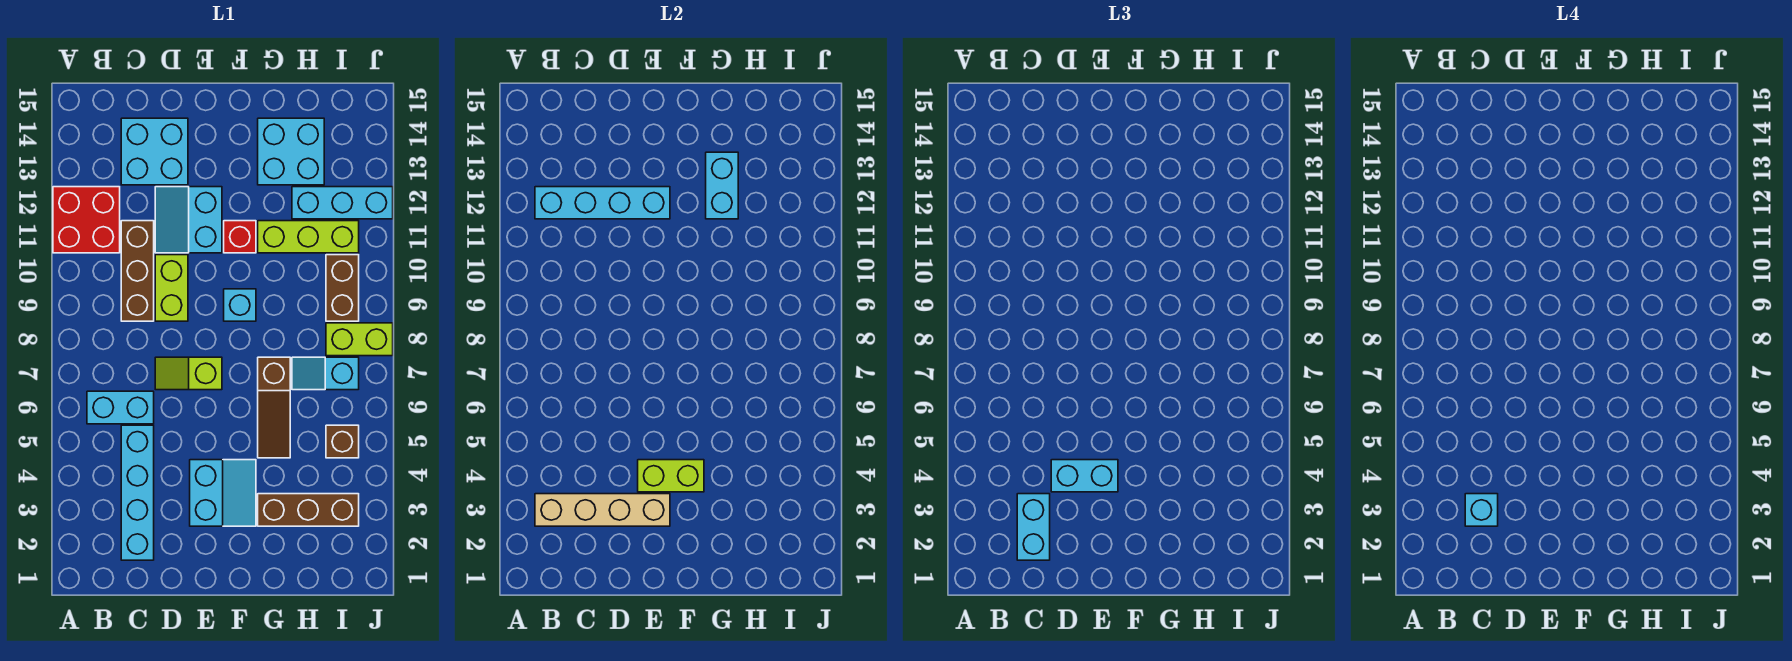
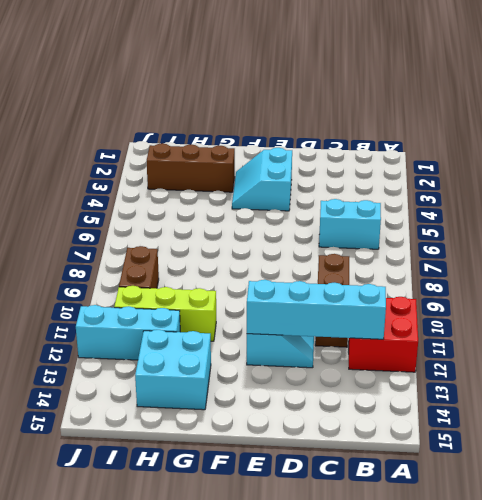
none -> cyan 1x4 brick [121,425,154,560]
none -> cyan 2x2 brick [121,118,188,185]
none -> lime 1x2 slope [155,357,222,390]

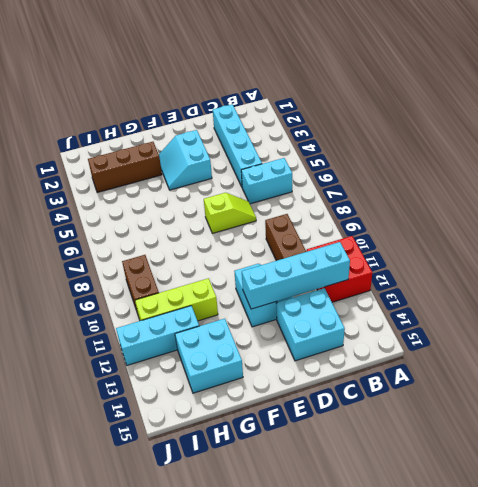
none -> lime 1x2 brick [155,255,188,321]
none -> cyan 1x1 brick [224,289,256,321]
none -> red 1x1 brick [224,221,256,253]

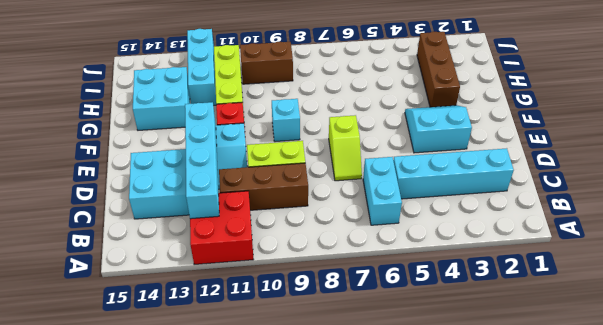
none -> brown 1x3 slope [258,357,290,458]
none -> cyan 1x2 slope [292,357,359,390]
none -> brown 1x1 brick [326,425,359,458]

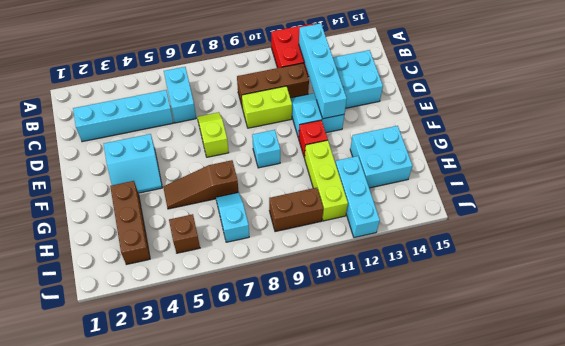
none -> lime 1x2 brick [326,323,393,356]
none -> tan 1x4 brick [535,494,670,526]
none -> lime 1x2 brick [638,460,704,492]

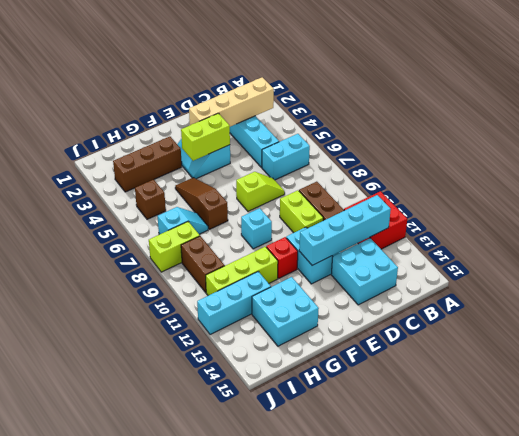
none -> cyan 1x2 brick [706,152,738,219]
none -> cyan 1x2 brick [1017,494,1050,560]
none -> cyan 1x2 brick [1051,460,1118,492]

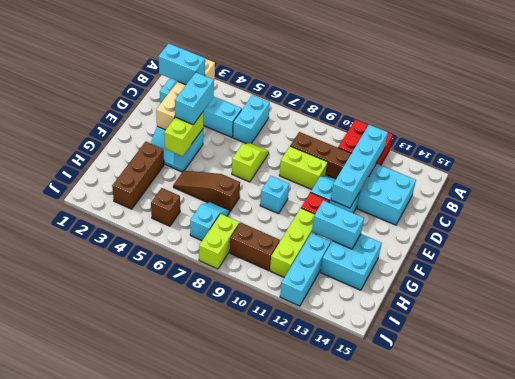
none -> cyan 1x1 brick [1465,494,1498,526]

